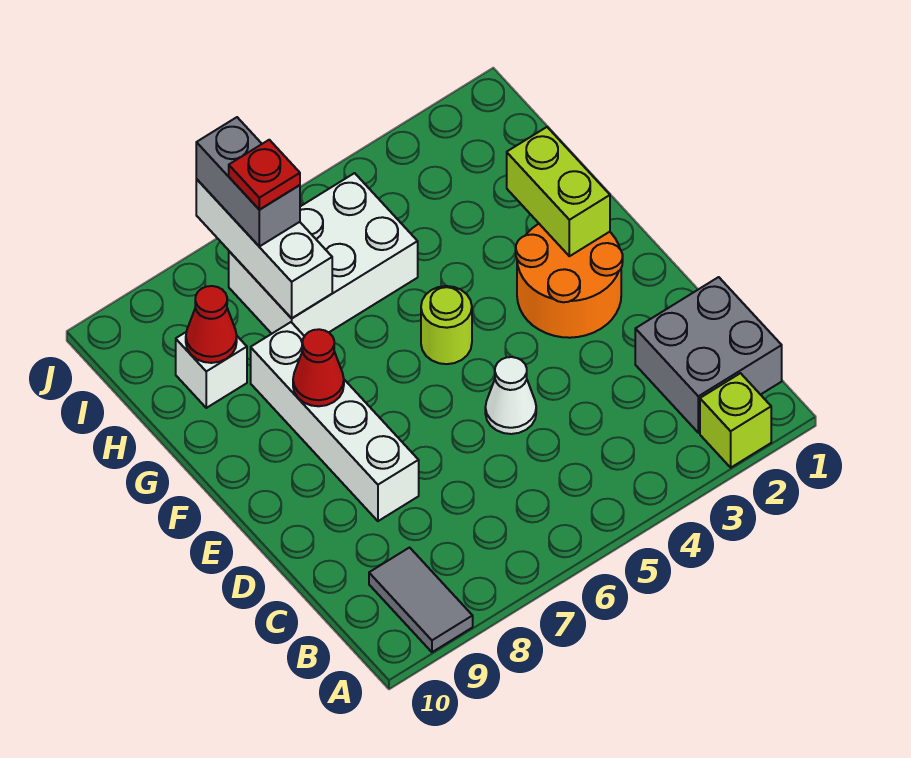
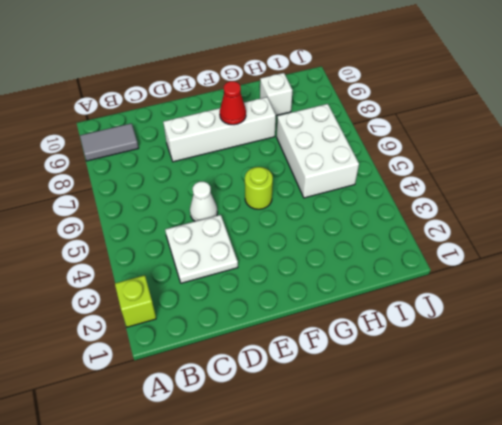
white 2x2 plate [165,215,238,283] -> none
none -> grey 2x2 brick [635,277,782,433]
none -> orange 2x2 round brick [516,224,623,338]
none -> lime 1x2 brick [507,127,610,256]

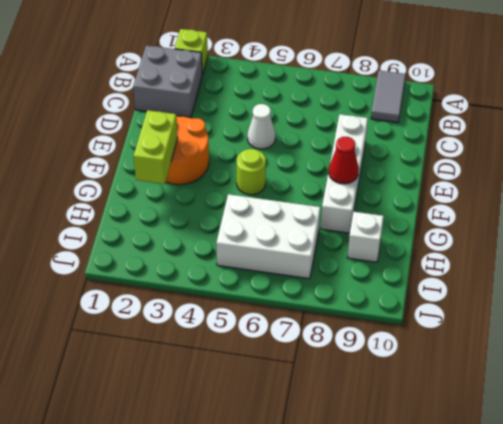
none -> white 1x3 brick [196,179,332,318]
none -> red 1x1 cone [186,286,237,363]
none -> grey 1x2 brick [196,117,300,246]

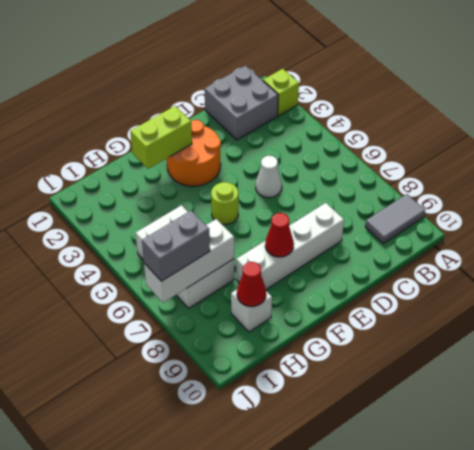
none -> red 1x1 plate [229,140,300,210]

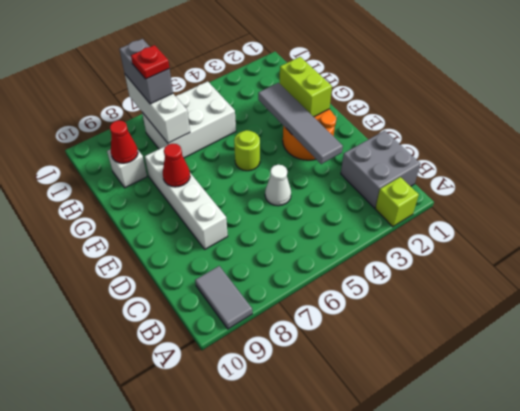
grey 1x4 tile [258,83,343,164] -> none

